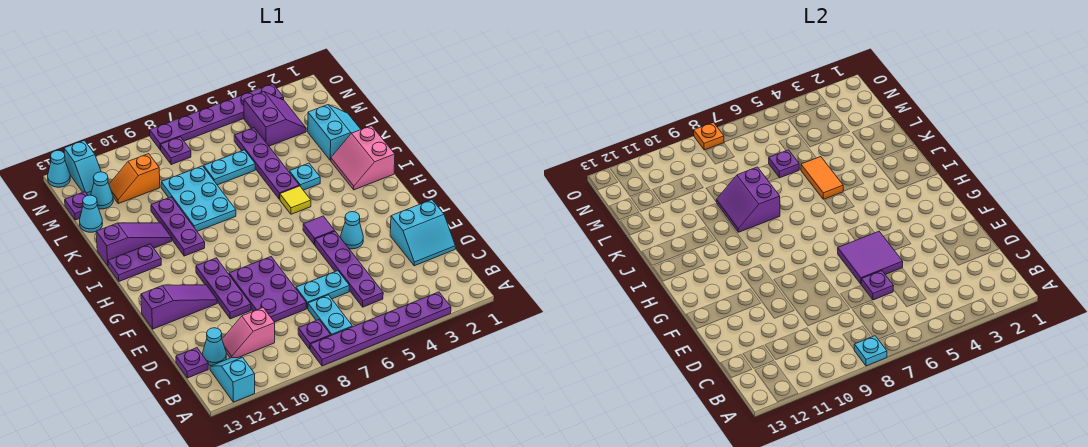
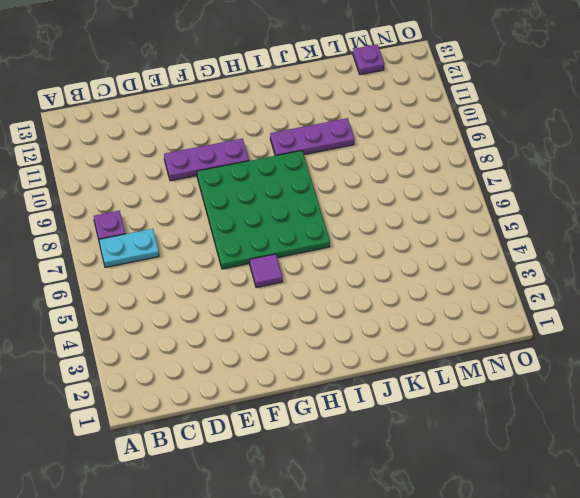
green 4x4 plate [197,151,330,269] -> purple 2x3 plate [229,257,306,322]
none -> purple 1x6 plate [310,292,451,366]
none -> cyan 1x2 slope [210,357,255,402]
none -> purple 1x4 plate [315,231,383,307]
none -> pink 1x2 slope [222,308,275,358]

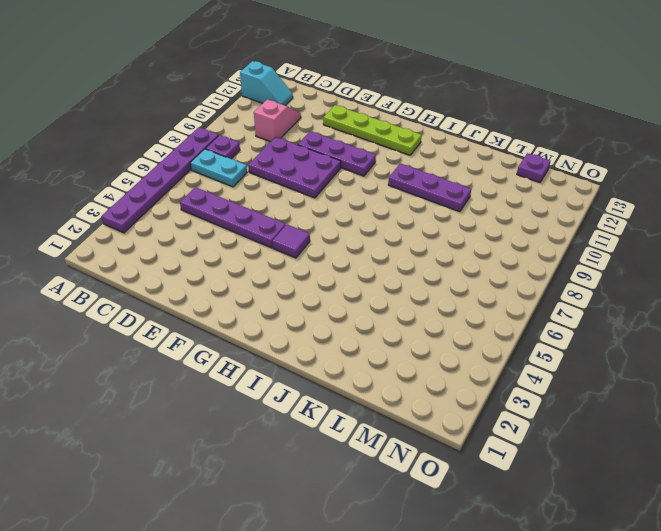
lime 1x4 plate [323,105,422,155] -> purple 1x3 slope [141,285,217,329]
none -> cyan 1x1 cone [203,328,226,366]
none -> purple 1x1 plate [176,348,208,378]
none -> cyan 2x2 slope [390,200,455,266]
none -> cyan 1x2 plate [296,271,349,309]

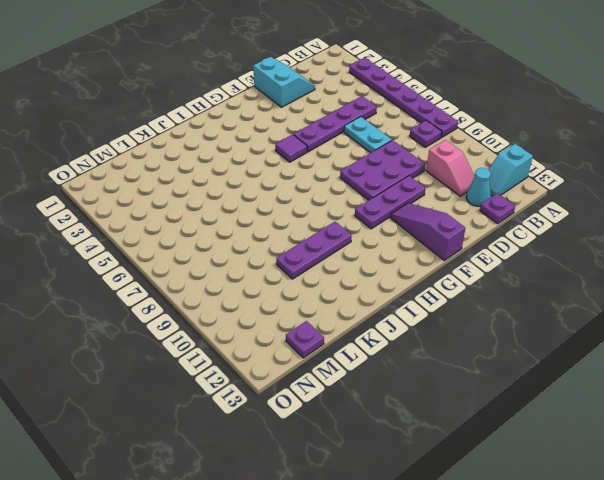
none -> cyan 1x2 plate [308,295,352,335]
none -> cyan 1x1 cone [340,212,363,249]
none -> pink 2x2 slope [331,126,395,190]
none -> yellow 1x1 tile [280,186,311,214]

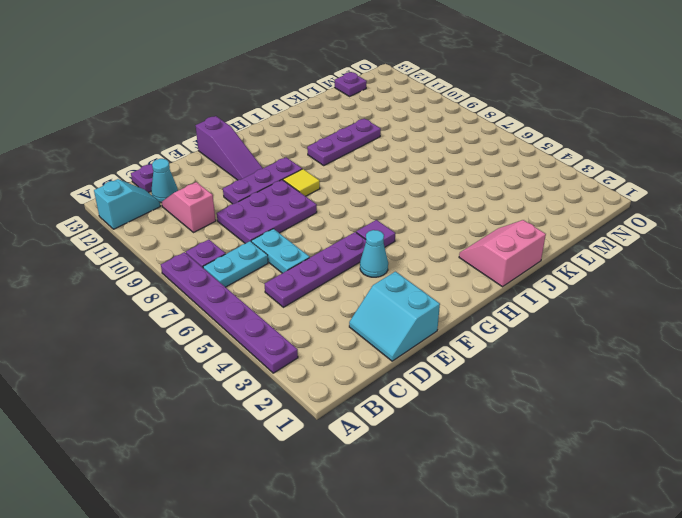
yellow 1x1 tile [283,169,320,196] -> yellow 1x1 tile moved to [280,186,311,214]
none -> purple 1x2 plate [108,244,161,281]
none -> cyan 1x1 plate [289,163,320,190]
none -> purple 1x4 plate [234,128,299,199]
none -> cyan 2x3 plate [161,166,236,231]

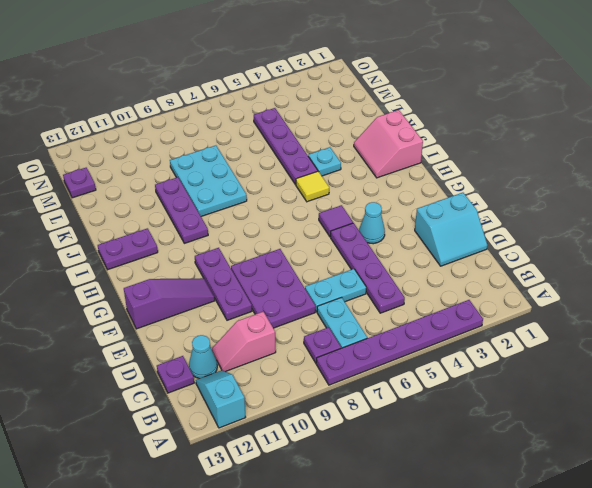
none -> purple 1x3 slope [96,223,172,266]
none -> cyan 2x2 slope [308,105,361,160]
none -> cyan 1x2 plate [204,150,255,185]
none -> cyan 1x1 cone [80,195,103,232]

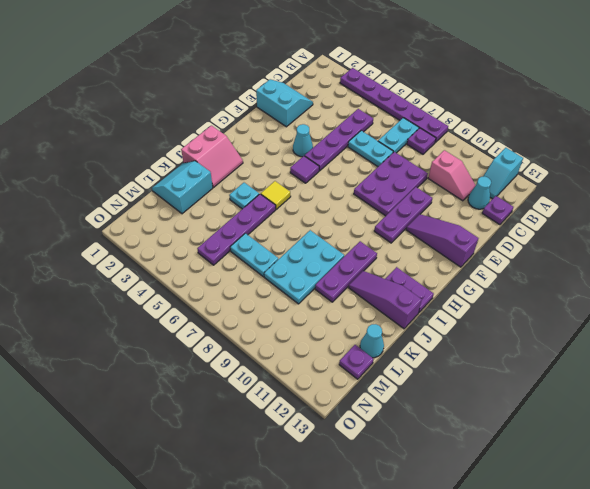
none -> purple 2x2 slope [244,92,306,146]
none -> orange 1x2 slope [109,154,160,204]
none -> cyan 1x1 cone [91,172,113,209]
none -> purple 1x1 plate [161,137,191,165]

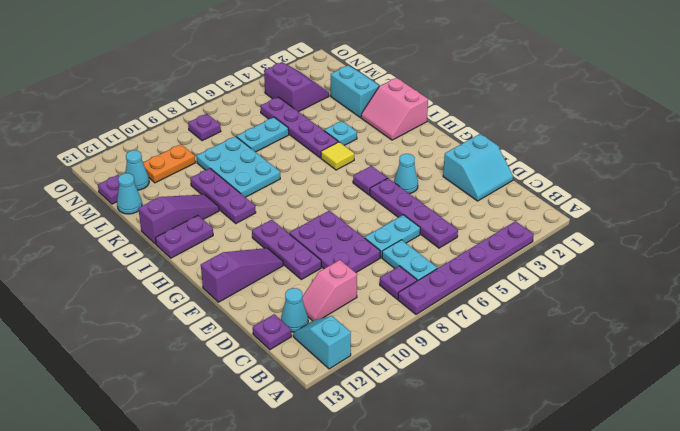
orange 1x2 plate [143,144,195,183] -> orange 1x2 slope [109,154,160,204]
none -> cyan 1x2 slope [64,140,101,195]
none -> purple 1x6 plate [150,84,284,150]
none -> cyan 1x1 cone [48,151,70,187]
none -> cyan 1x1 plate [854,336,887,366]

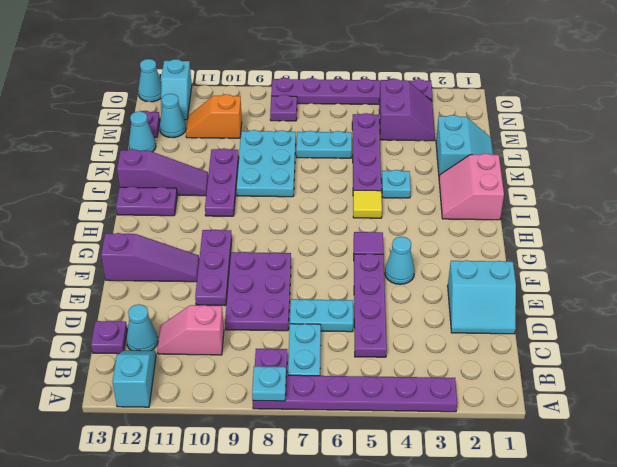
none -> purple 1x1 plate [861,271,893,300]
none -> purple 2x2 tile [838,231,903,284]
none -> orange 1x2 tile [801,157,843,199]
none -> purple 2x2 slope [716,167,780,232]

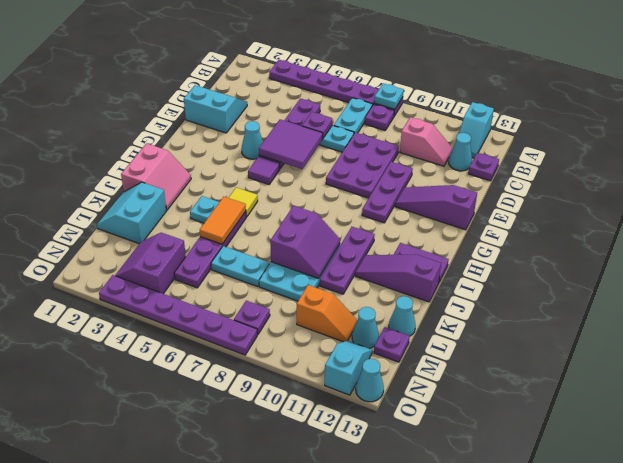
none -> purple 1x1 plate [769,150,799,178]
none -> orange 1x1 plate [694,122,724,150]

